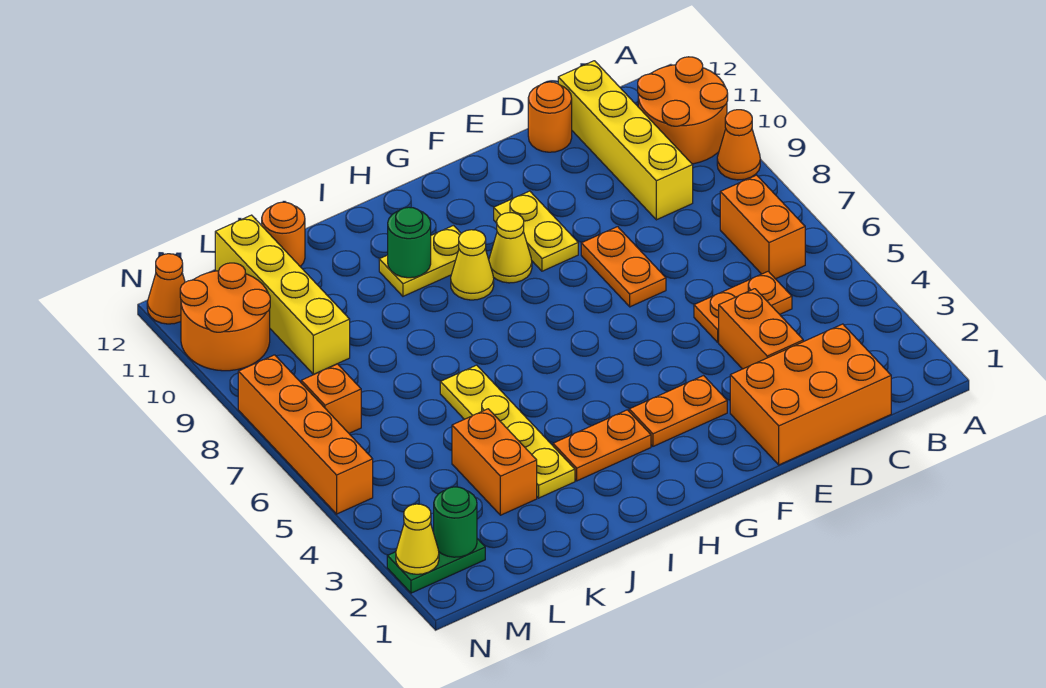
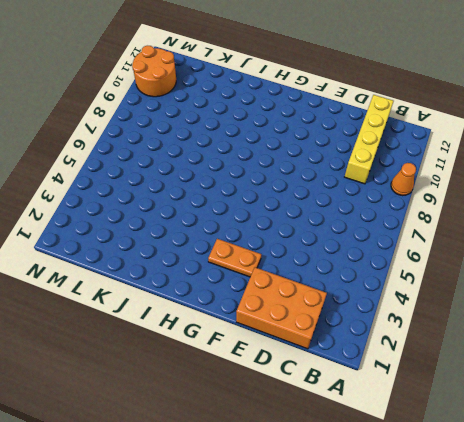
none -> orange 2x2 round brick [638,57,728,164]
none -> orange 1x2 brick [720,175,805,279]
none -> orange 1x2 plate [694,271,792,342]

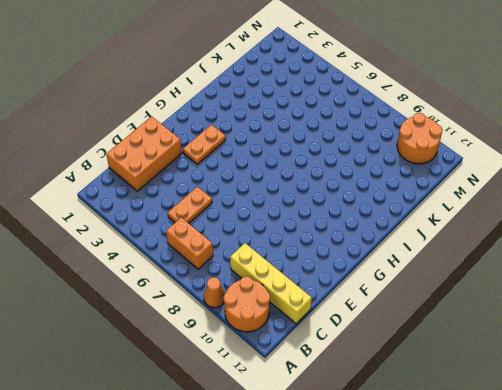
none -> orange 1x2 brick [719,289,803,369]
none -> orange 1x1 round brick [528,82,572,152]
none -> orange 1x2 plate [581,227,666,307]

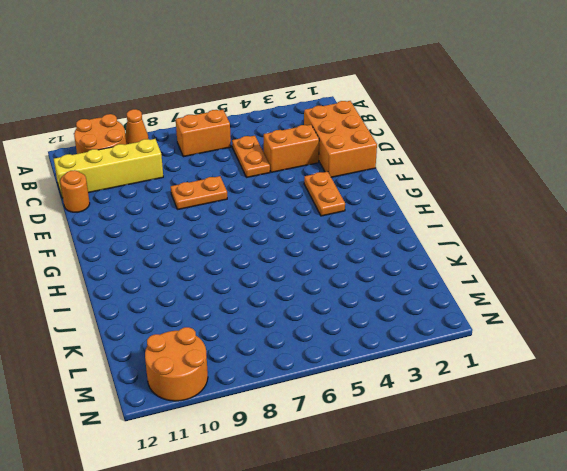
none -> yellow 1x2 plate [494,191,578,271]
none -> yellow 1x1 cone [489,213,532,283]
none -> orange 1x2 plate [553,410,651,481]

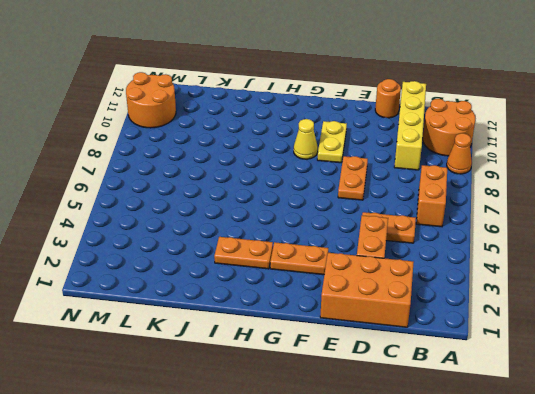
none -> yellow 1x1 cone [451,230,494,300]
none -> yellow 1x2 plate [379,226,461,296]
none -> yellow 1x4 plate [440,365,575,498]

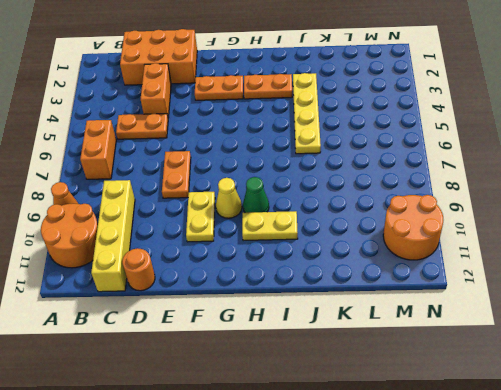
green 1x1 cone [243,177,269,213] -> yellow 1x1 cone [451,230,494,300]
none -> orange 1x2 brick [452,409,537,515]
none -> orange 1x1 round brick [262,202,305,267]
none -> yellow 1x4 brick [215,215,350,374]

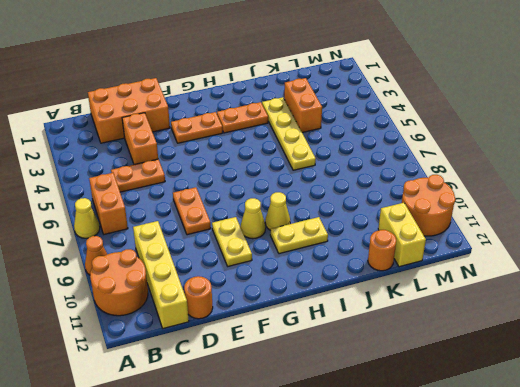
yellow 1x1 cone [74,198,100,238] -> yellow 1x1 cone moved to [396,504,439,574]
yellow 1x2 brick [378,203,426,267] -> yellow 1x4 brick [215,215,350,374]
none -> green 1x2 plate [387,539,485,593]
none -> orange 1x1 brick [301,364,361,433]
none -> orange 1x4 brick [238,355,373,514]

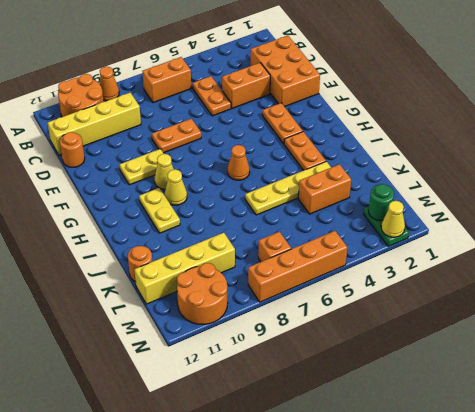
orange 1x1 cone [228,145,250,180] -> orange 1x1 cone moved to [147,254,185,324]
none -> green 1x1 round brick [388,207,431,278]

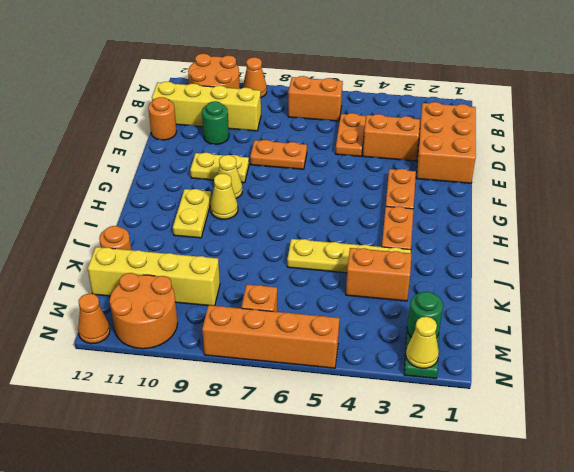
green 1x1 round brick [202,101,229,144] -> green 1x1 round brick moved to [388,207,431,278]

